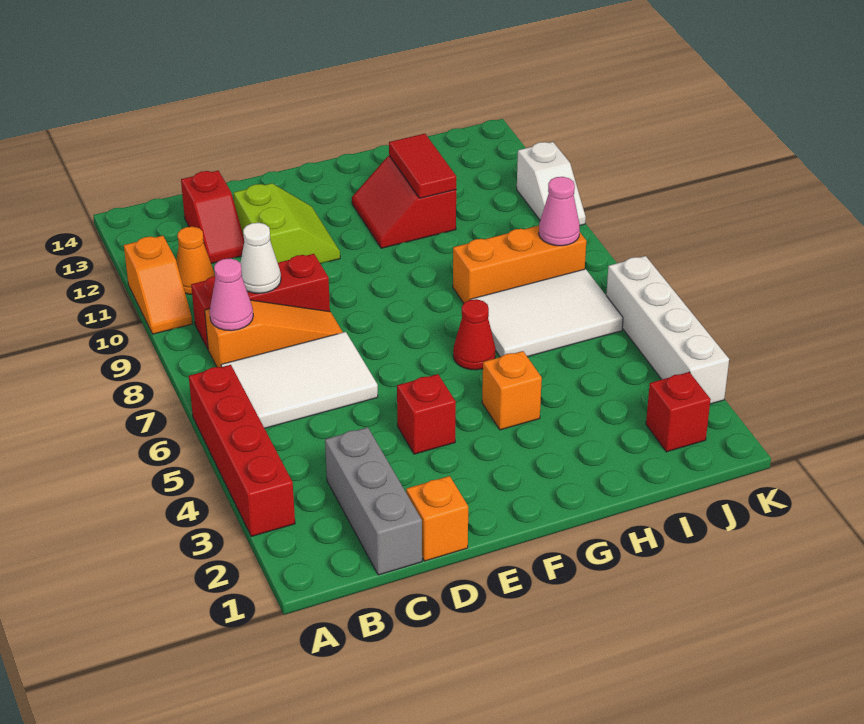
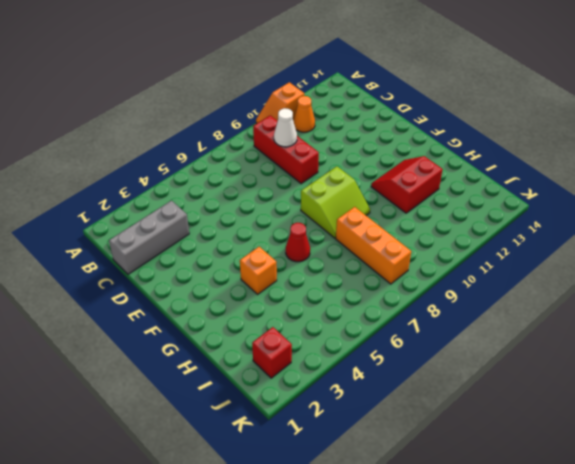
lime 2x2 slope [301,166,370,238] -> lime 2x2 slope moved to [234,183,340,264]
none -> red 1x4 brick [189,365,295,536]
none -> white 2x3 tile [221,332,378,428]
none -> orange 1x3 slope [205,300,343,367]

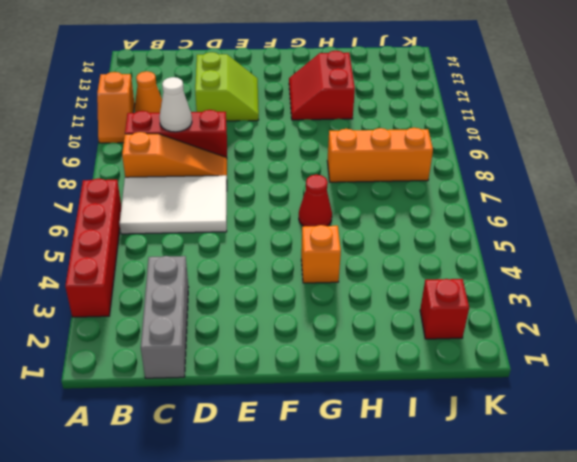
none -> red 1x2 slope [181,171,244,264]
none -> orange 1x1 brick [406,476,468,561]
none -> red 1x1 brick [397,374,456,454]

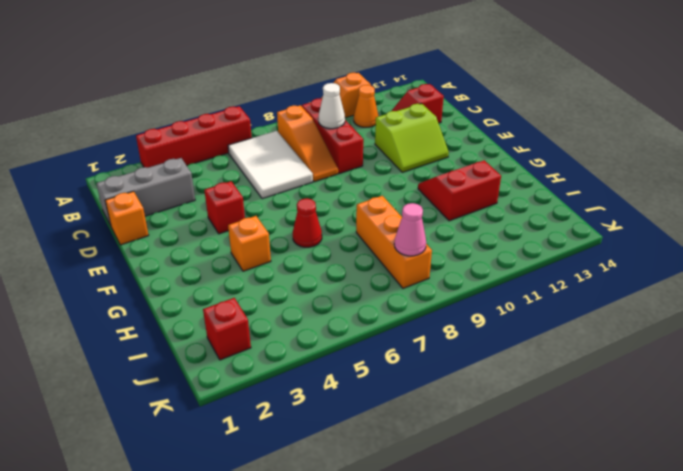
none -> white 2x3 tile [470,269,623,357]
none -> white 1x4 brick [606,256,729,404]
none -> white 1x2 slope [517,142,586,225]

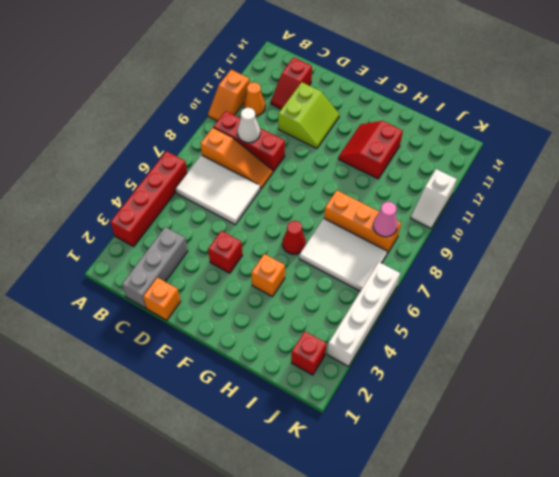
none -> pink 1x1 cone [210,258,253,331]
none -> red 1x2 tile [389,134,456,198]

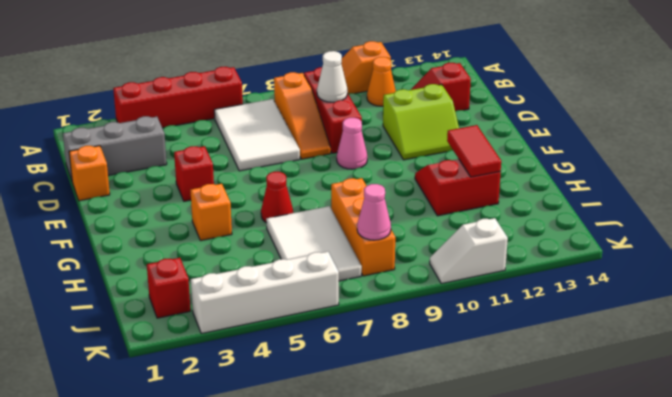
pink 1x1 cone [337,118,367,169] -> pink 1x1 cone moved to [210,258,253,331]
red 1x2 tile [447,125,501,177] -> red 1x2 tile turned to [389,134,456,198]

